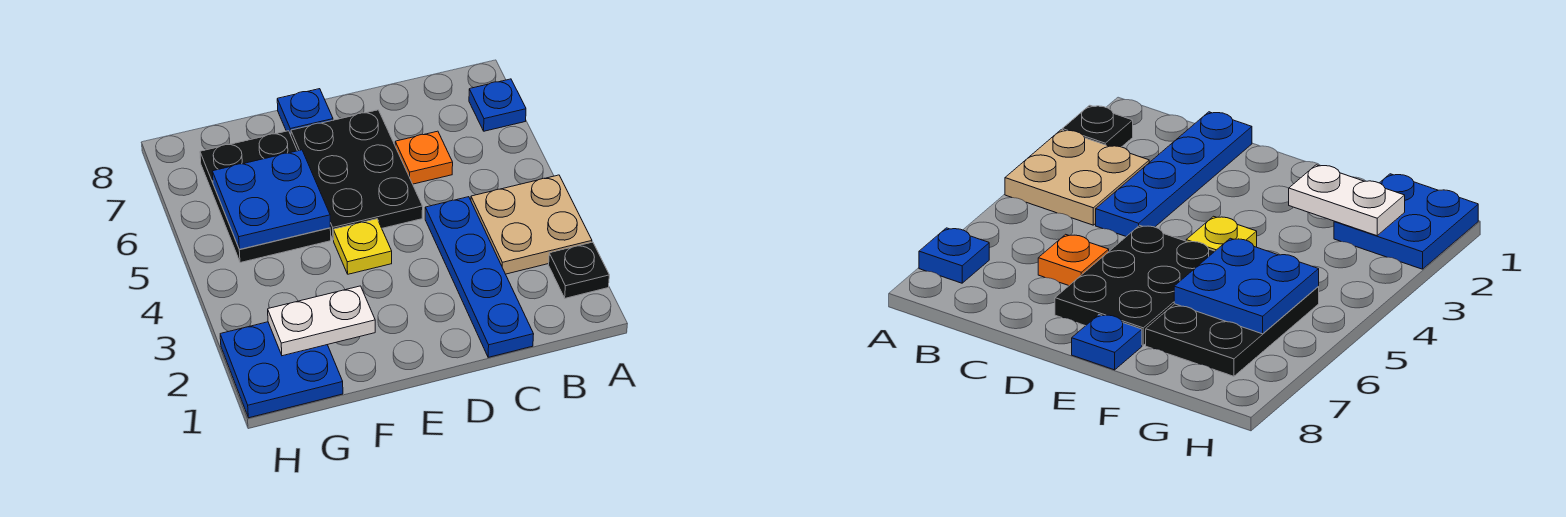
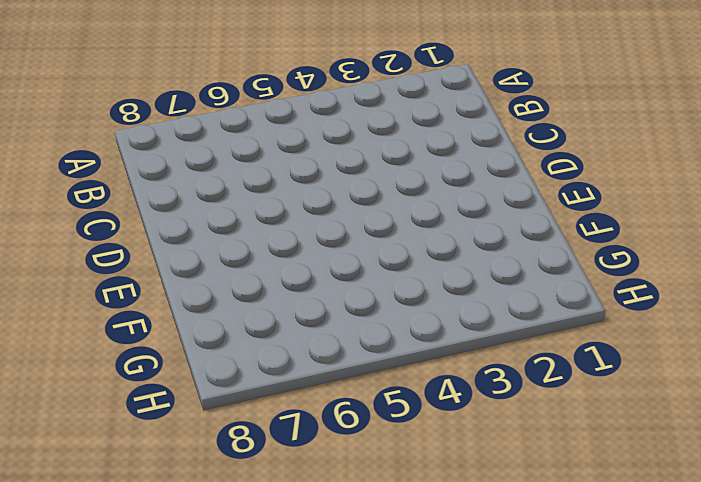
none -> black 1x1 plate [549,242,609,298]
none -> tan 2x2 plate [471,175,592,274]
none -> blue 1x1 plate [469,79,526,131]

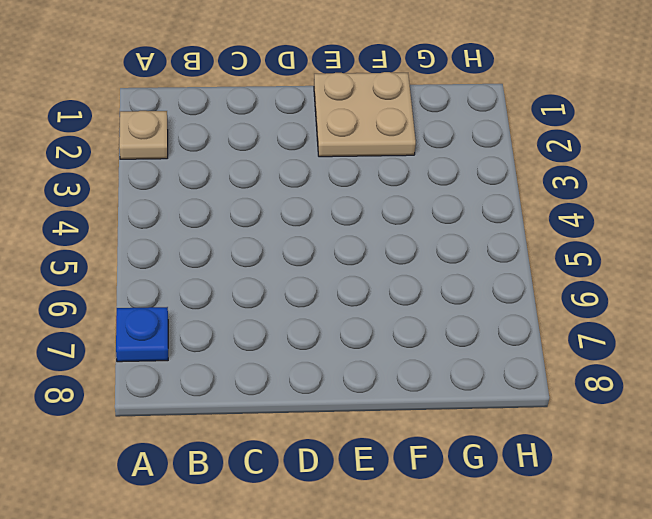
tan 1x1 plate [119,111,168,159] -> black 1x1 plate [549,242,609,298]
tan 2x2 plate [314,72,416,157] -> tan 2x2 plate moved to [471,175,592,274]
none -> blue 1x4 plate [425,197,534,357]
none -> orange 1x1 plate [395,131,453,184]
none -> black 2x3 plate [291,110,423,240]

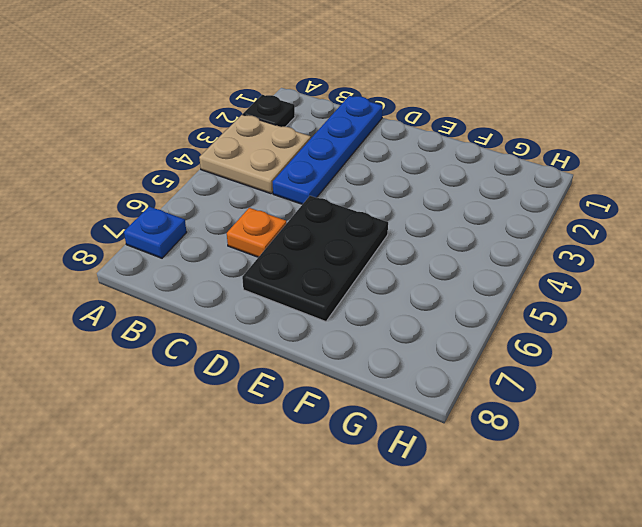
none -> yellow 1x1 plate [333,219,392,274]
none -> blue 1x1 plate [277,89,333,135]
none -> black 2x3 plate [200,131,331,263]

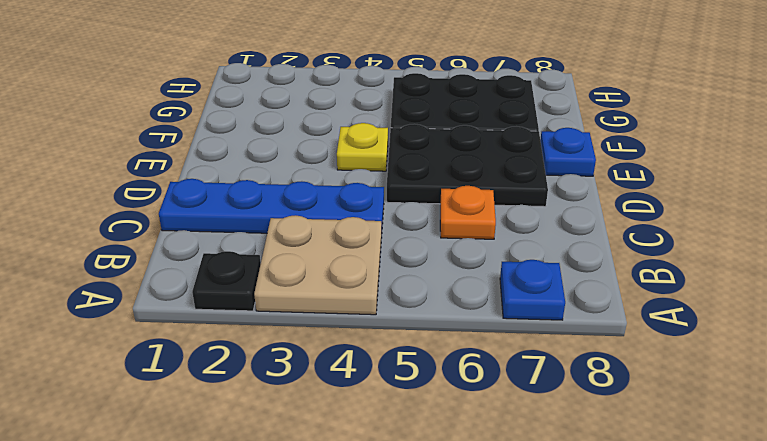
none -> blue 2x2 plate [220,322,343,418]
none -> white 1x2 plate [268,286,375,356]
none -> blue 2x2 plate [212,150,330,249]

